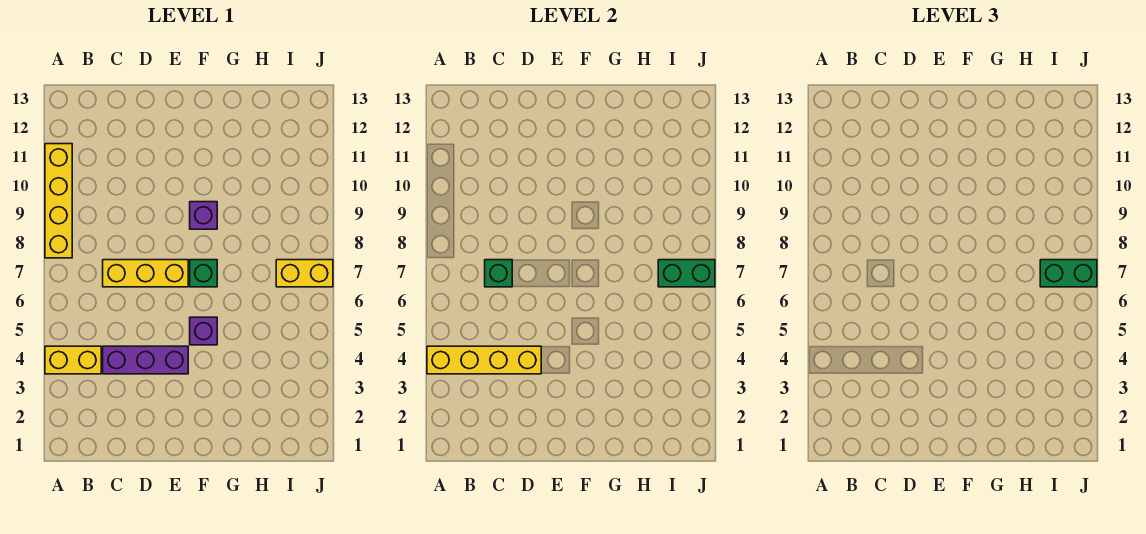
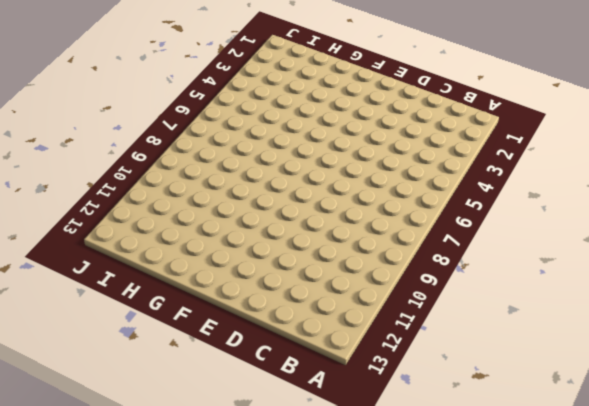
none -> yellow 1x2 brick [45,346,101,374]
none -> yellow 1x4 brick [45,144,72,258]
none -> purple 1x3 brick [103,346,188,374]

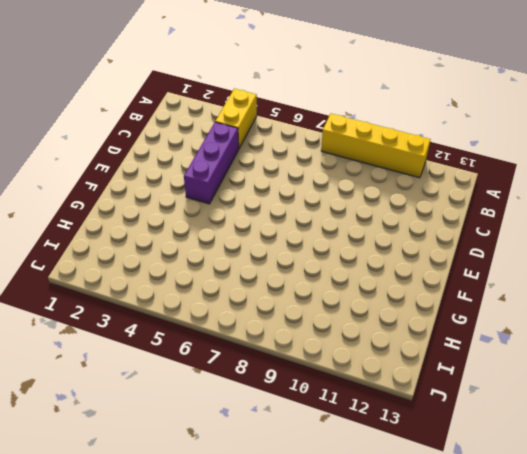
none -> yellow 1x3 brick [103,260,188,287]
none -> purple 1x1 brick [190,317,217,345]
none -> green 1x1 brick [190,260,217,287]

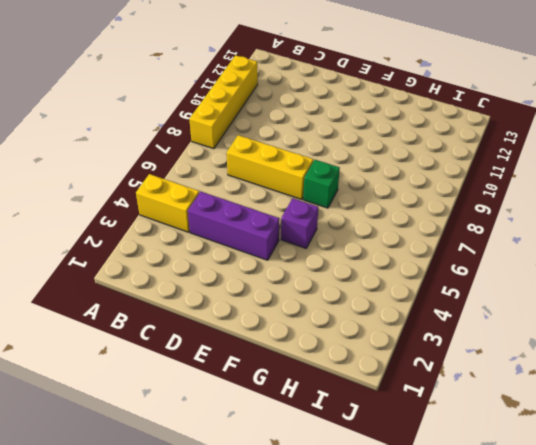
none -> purple 1x1 brick [190,202,217,229]
none -> yellow 1x2 brick [276,260,333,287]
none -> yellow 1x4 brick [427,346,541,374]

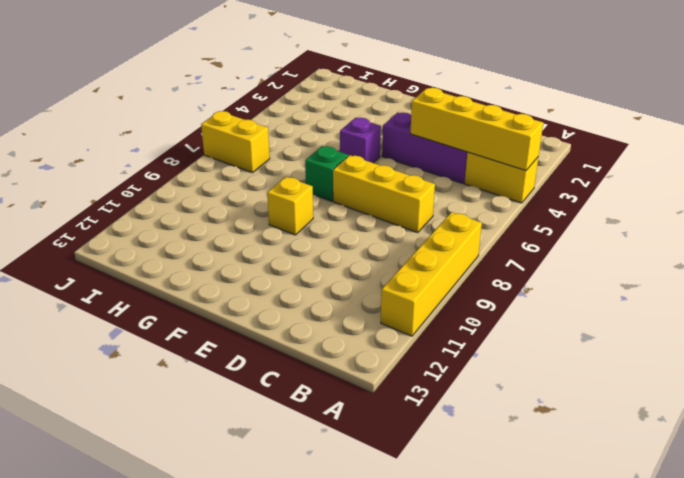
yellow 1x1 brick [267,177,313,235] -> purple 1x1 brick [190,202,217,229]
none -> green 1x1 brick [485,260,512,287]
none -> green 1x2 brick [658,260,715,287]
none -> green 1x2 brick [1040,260,1097,287]

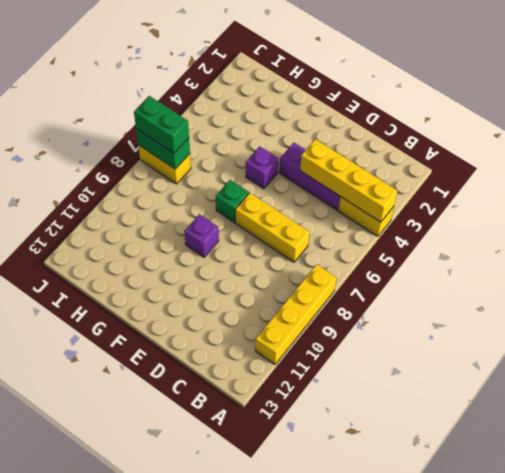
none -> green 1x1 brick [485,260,512,287]

